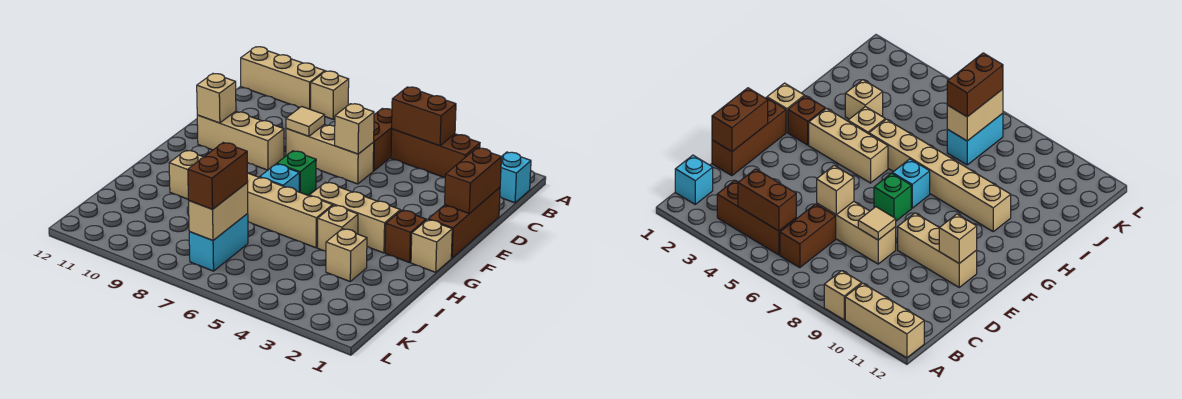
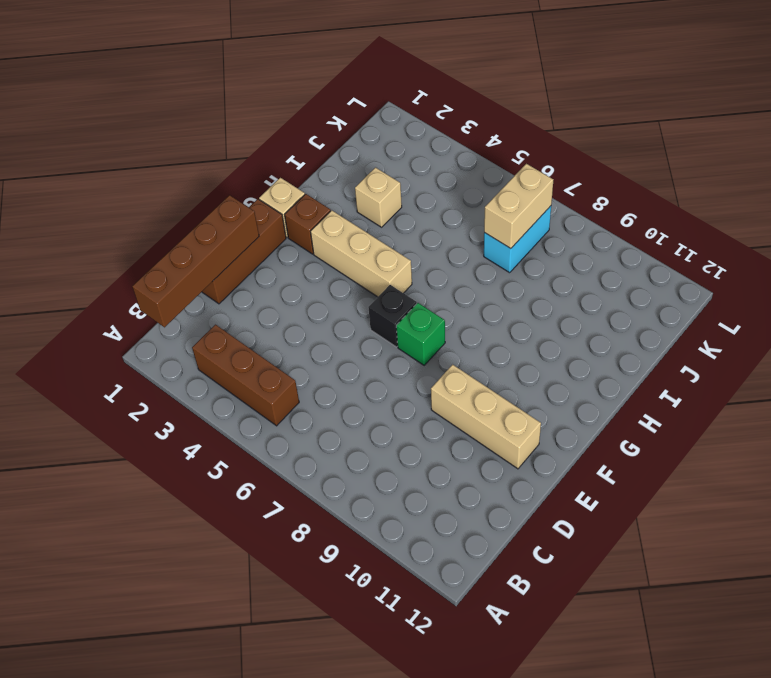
brown 1x4 brick [132,195,259,327] -> brown 1x2 brick [445,148,501,213]
black 1x1 brick [368,285,417,347] -> none
none -> tan 1x1 brick [311,71,349,119]
none -> tan 1x3 brick [241,47,325,109]
none -> cyan 1x1 brick [500,152,531,203]

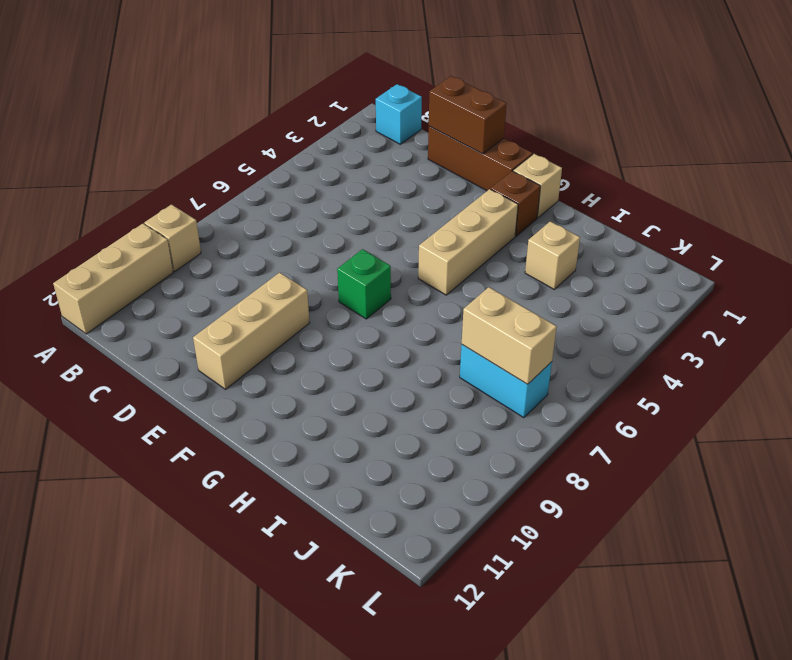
none -> brown 1x3 brick [391,129,480,178]
none -> brown 1x2 brick [373,108,392,171]
none -> tan 1x3 brick [286,125,374,184]

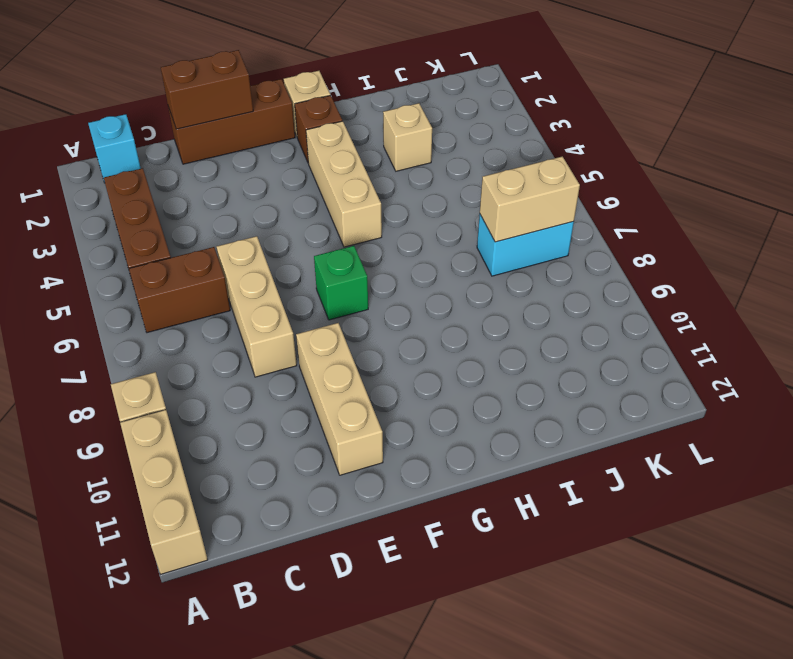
none -> cyan 1x1 brick [260,164,299,192]
none -> tan 1x1 brick [318,205,358,251]
none -> tan 1x6 brick [169,150,333,248]

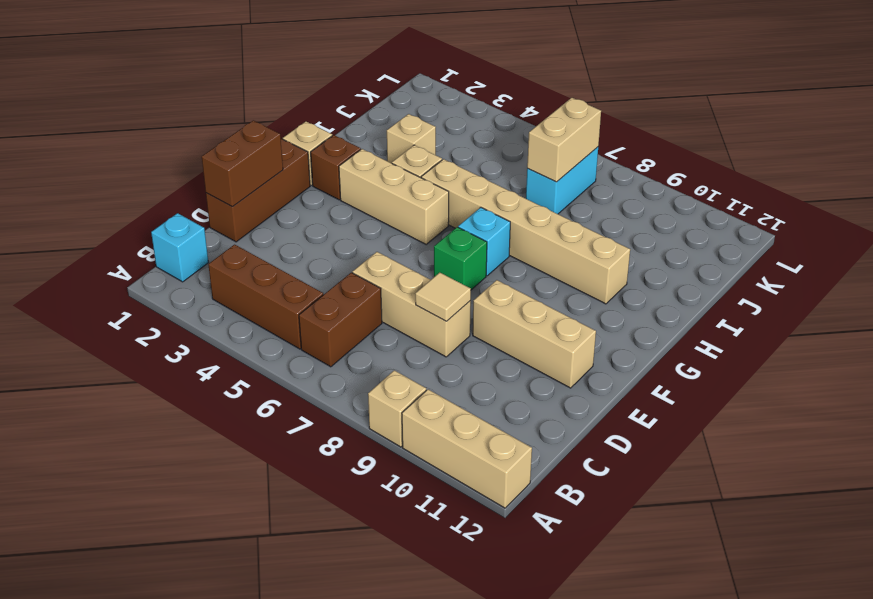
none -> brown 1x2 brick [392,87,456,146]
none -> tan 1x1 brick [335,104,374,154]
none -> tan 1x1 brick [197,74,236,123]

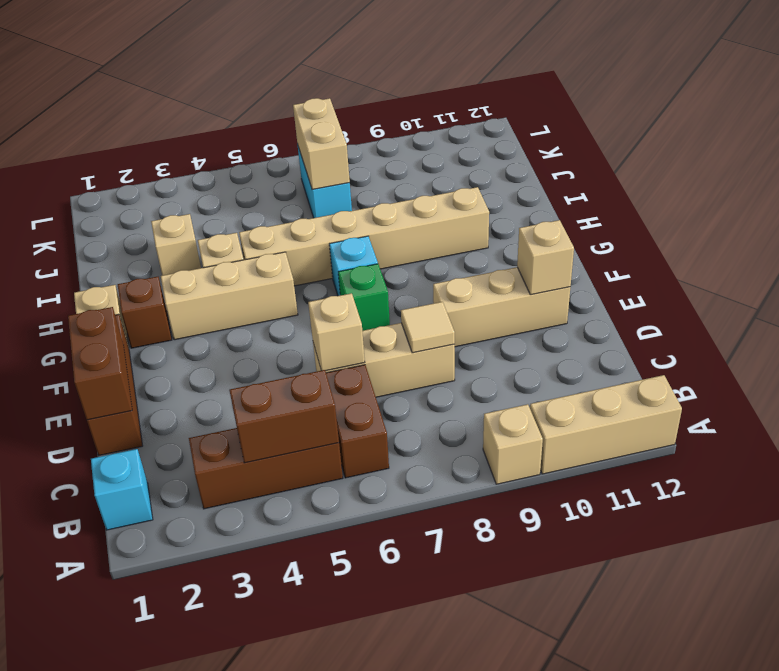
none -> brown 1x2 brick [188,143,248,209]

